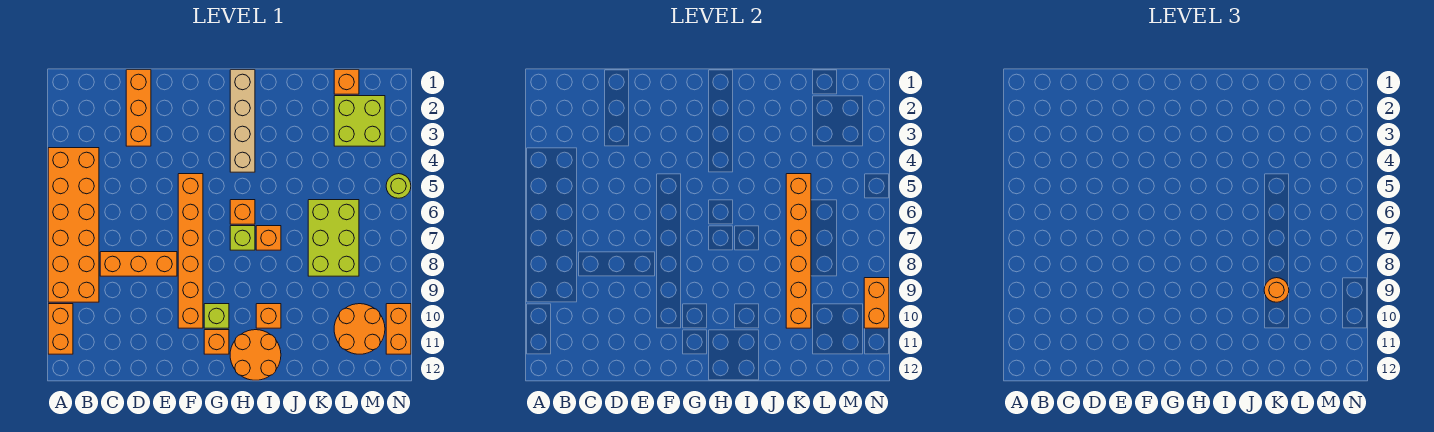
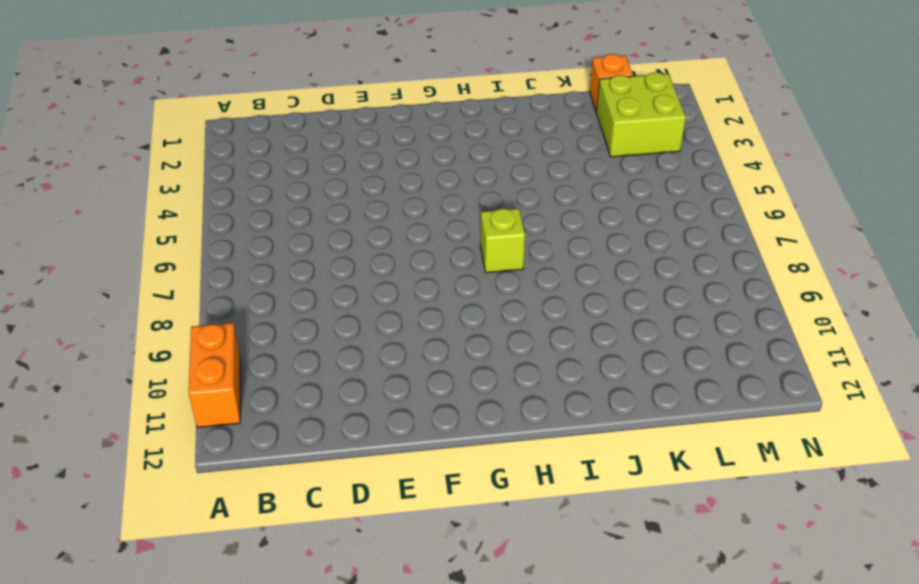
none -> orange 2x6 brick [48,148,99,302]
none -> orange 1x3 brick [100,252,177,276]
none -> orange 1x3 brick [126,70,151,146]

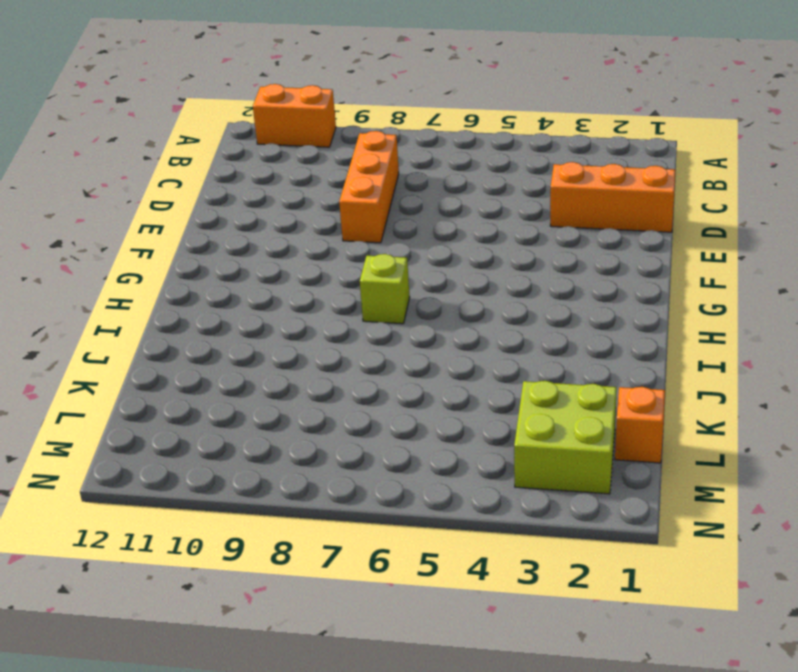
none -> orange 2x6 brick [48,148,99,302]
none -> orange 1x6 brick [178,174,203,328]
none -> lime 1x1 brick [204,304,229,328]

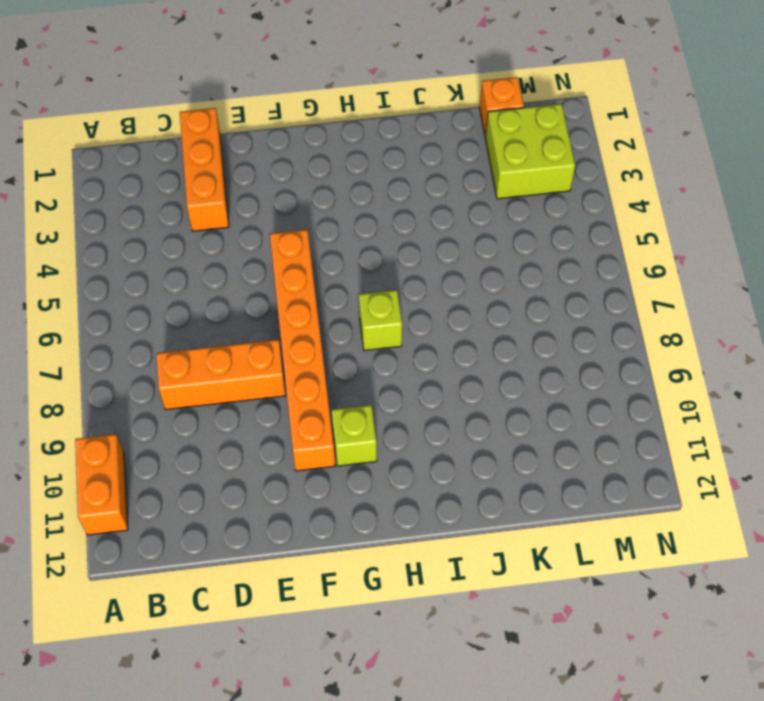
none -> orange 2x6 brick [48,148,99,302]
none -> orange 1x1 brick [204,330,229,354]
none -> tan 1x4 brick [230,70,255,172]

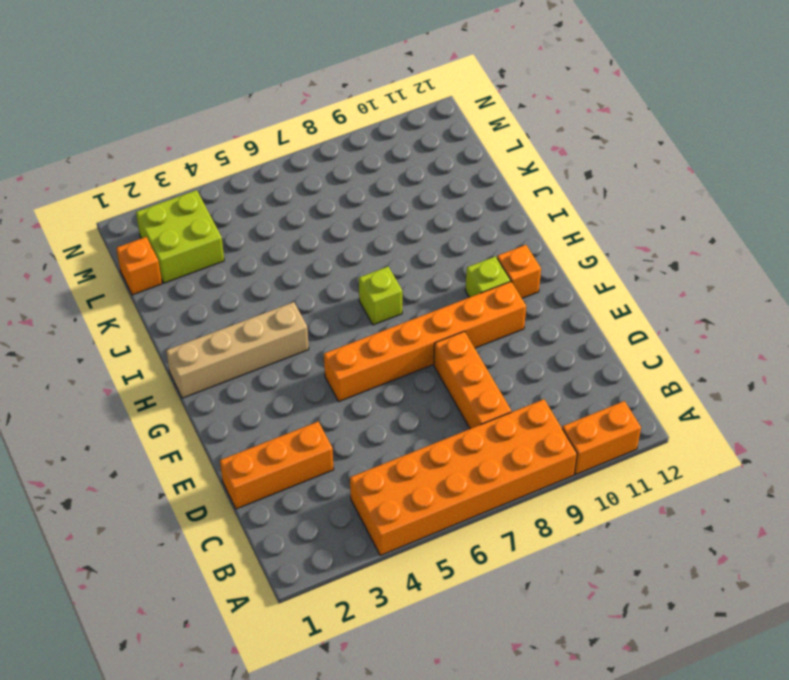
none -> orange 1x1 brick [230,200,255,224]
none -> orange 2x2 round brick [230,330,281,380]
none -> orange 1x1 brick [256,226,281,250]

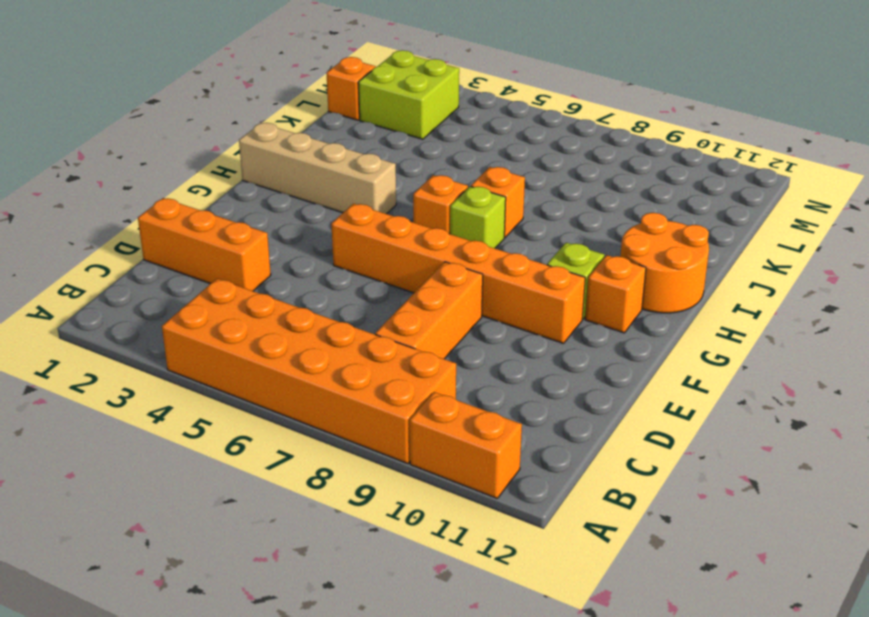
none -> orange 1x1 brick [256,304,281,328]
none -> lime 2x3 brick [308,200,359,276]
none -> orange 2x2 round brick [334,304,385,354]

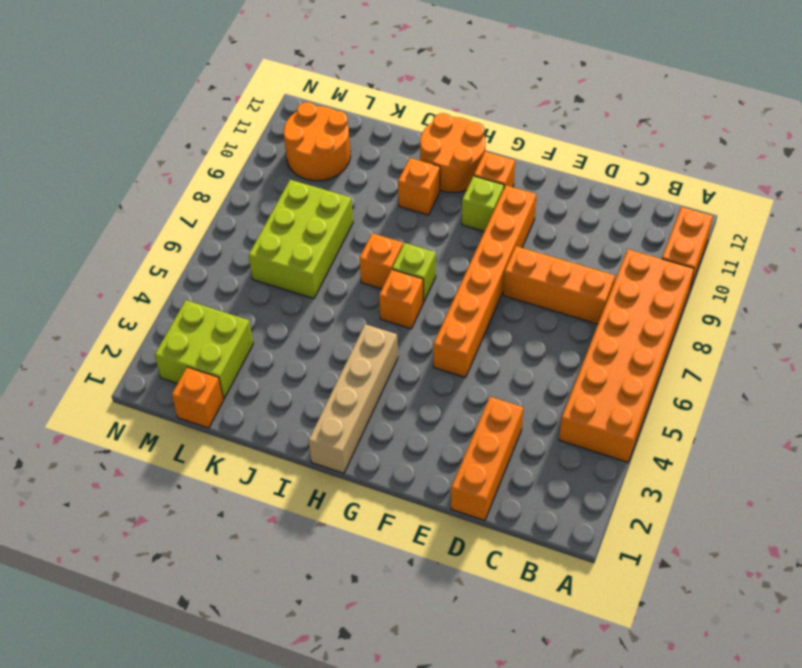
none -> lime 1x1 round brick [386,174,411,198]
none -> orange 1x2 brick [386,304,411,354]
none -> orange 1x6 brick [786,174,811,328]

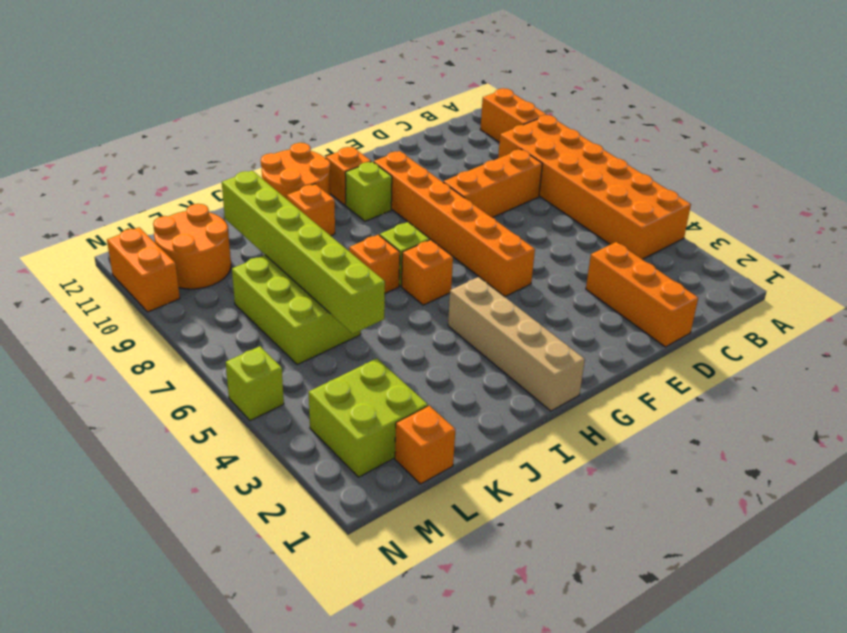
lime 1x6 brick [222,171,385,334] -> orange 1x6 brick [786,174,811,328]
lime 1x1 brick [226,346,284,421] -> lime 1x1 round brick [386,174,411,198]
none -> orange 1x2 brick [864,278,889,328]
none -> orange 1x1 round brick [1264,278,1289,302]

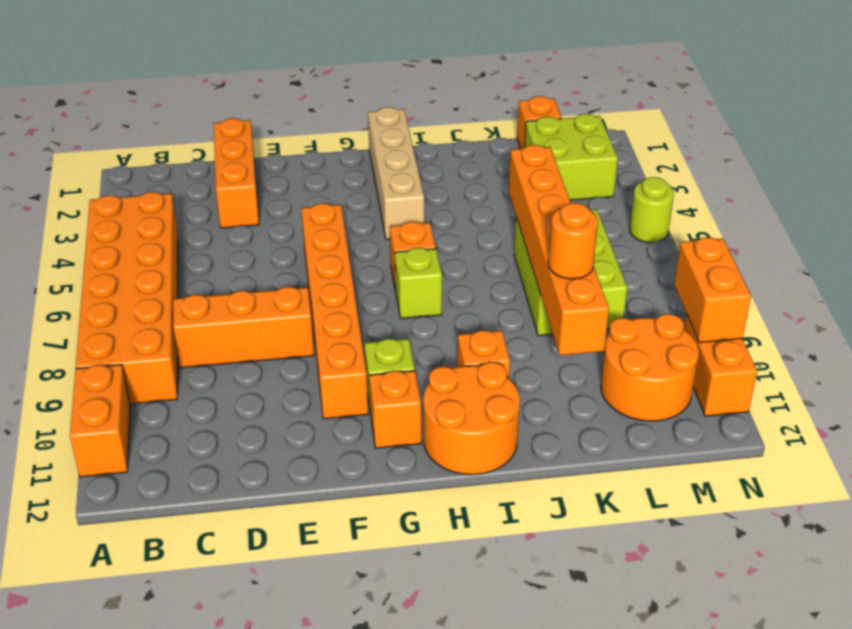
none -> orange 1x1 brick [256,226,281,250]

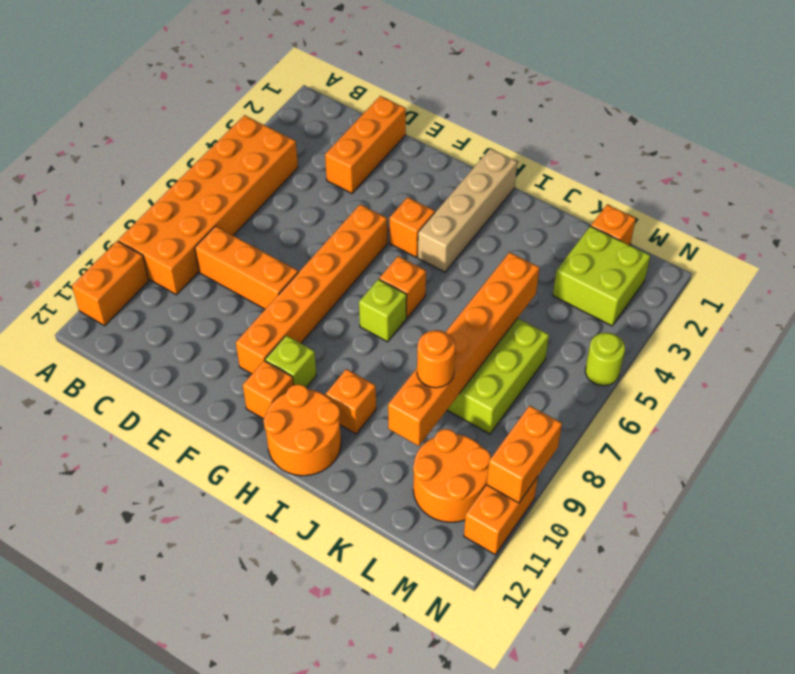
orange 1x1 brick [389,197,435,257] -> orange 1x1 brick moved to [256,226,281,250]

